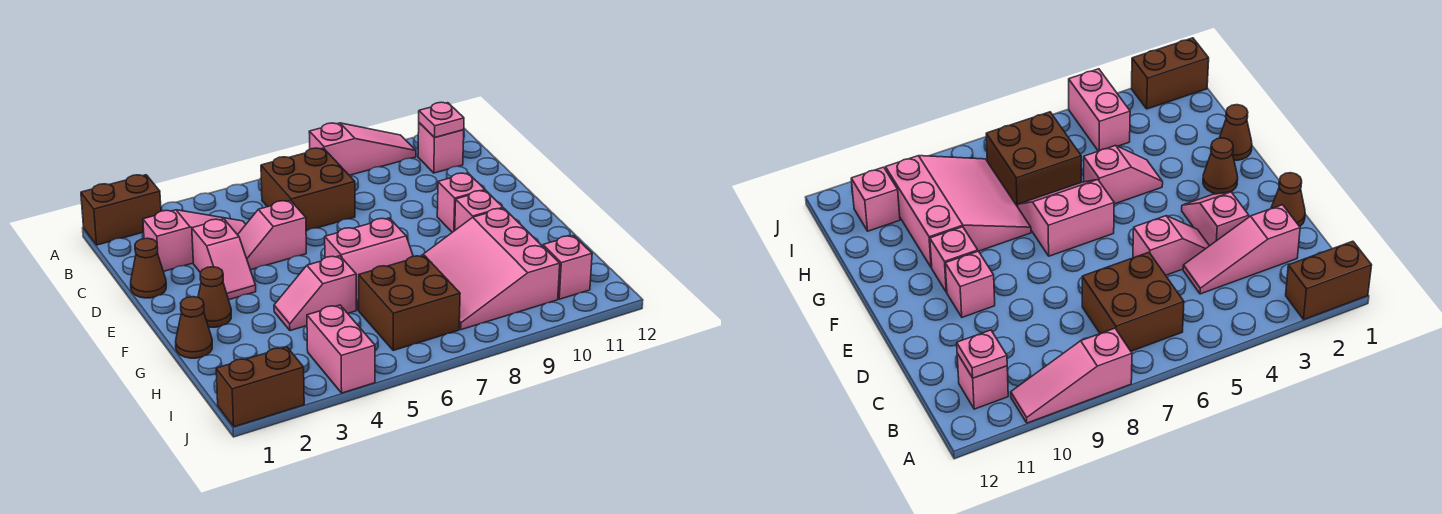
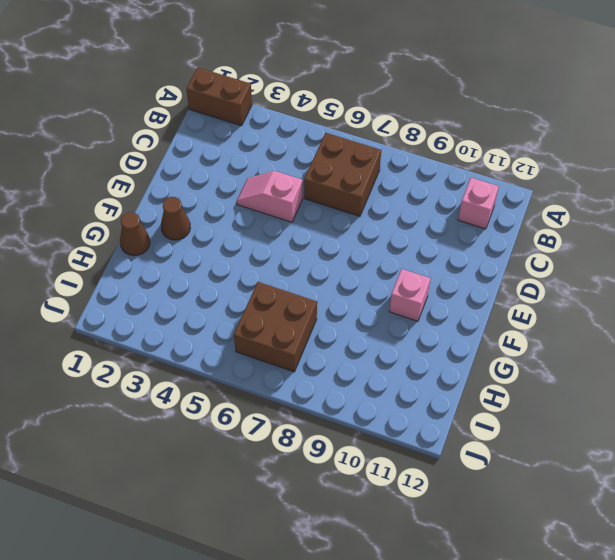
none -> pink 1x3 slope [309,123,416,175]
none -> pink 1x3 slope [143,210,246,271]
none -> brown 1x1 cone [131,238,166,298]

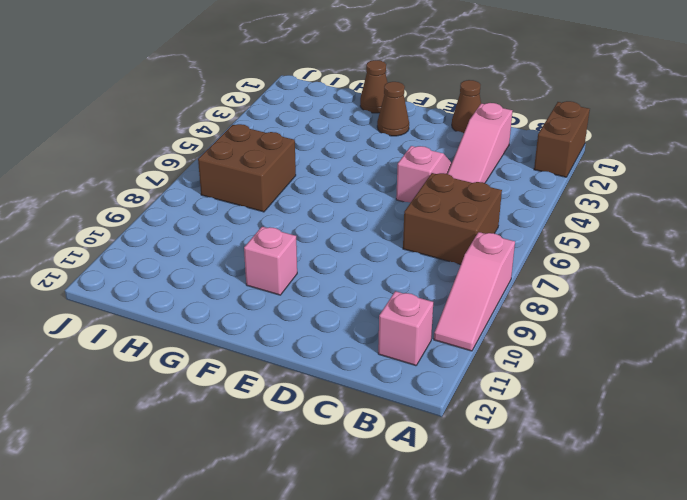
none -> pink 1x2 slope [192,219,256,300]
none -> pink 1x1 brick [437,173,485,232]
none -> pink 2x2 slope [325,218,413,310]

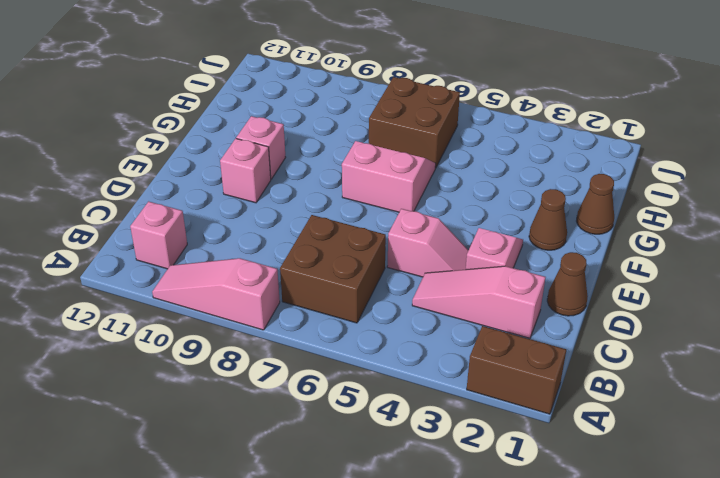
none -> pink 1x2 slope [274,256,356,331]
none -> pink 3x3 slope [421,208,560,330]
none -> pink 1x2 brick [307,305,375,393]

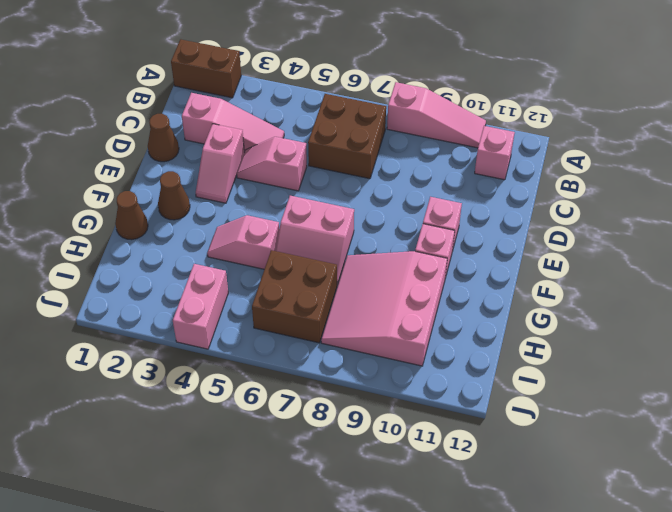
none -> pink 1x1 brick [543,236,592,299]
none -> brown 1x2 brick [216,347,304,427]
none -> pink 1x1 plate [419,102,464,138]

